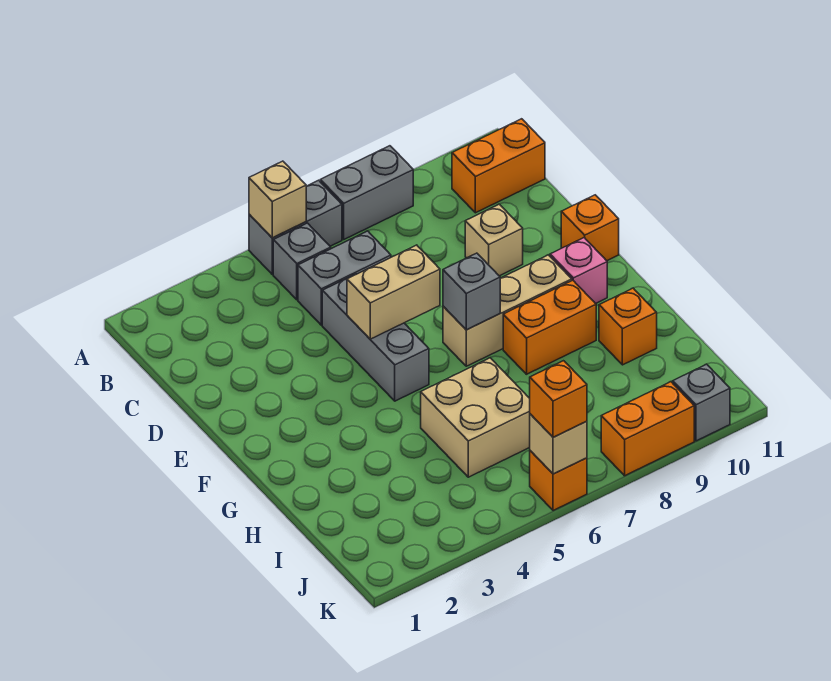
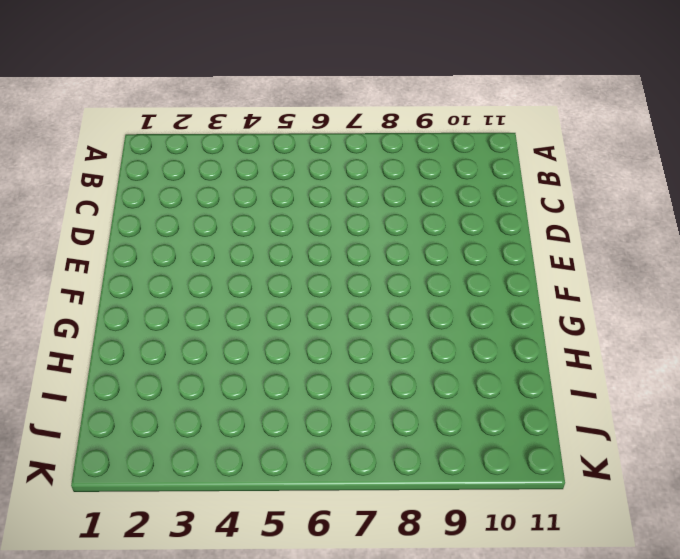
none -> grey 1x2 brick [249,180,342,274]
none -> grey 1x2 brick [320,146,413,239]
none -> grey 1x1 brick [273,223,331,300]

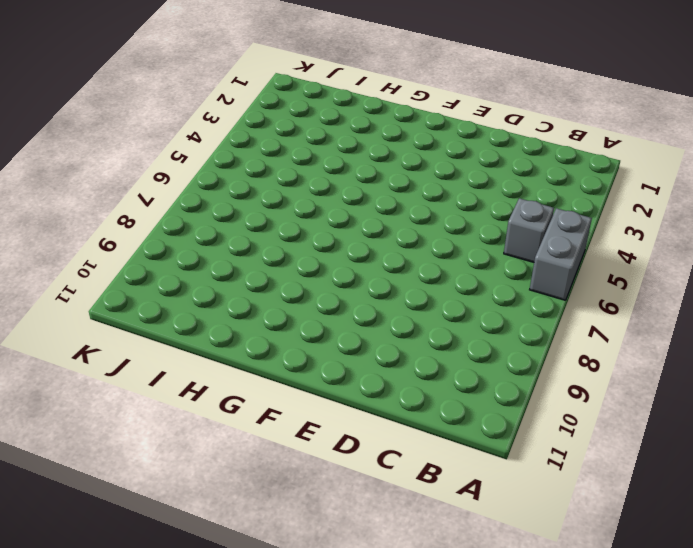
none -> grey 1x2 brick [320,146,413,239]
none -> orange 1x2 brick [452,119,545,213]
none -> grey 1x2 brick [298,231,391,325]

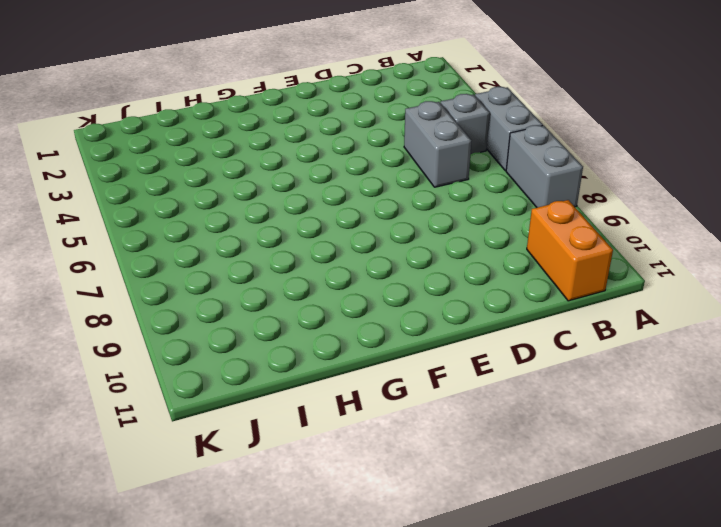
none -> grey 1x3 brick [322,274,429,401]
none -> tan 1x1 brick [465,204,523,276]
none -> orange 1x1 brick [561,195,619,261]

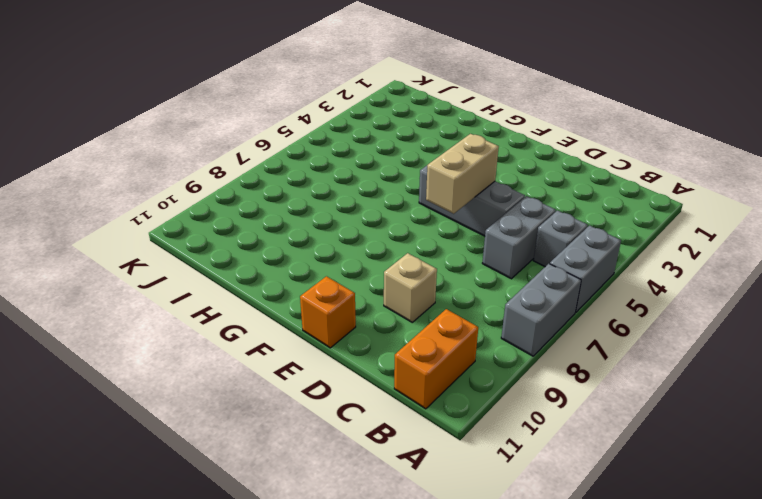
none -> tan 1x3 brick [443,255,572,366]
none -> pink 1x1 brick [550,238,607,304]
none -> orange 1x2 brick [503,280,596,374]

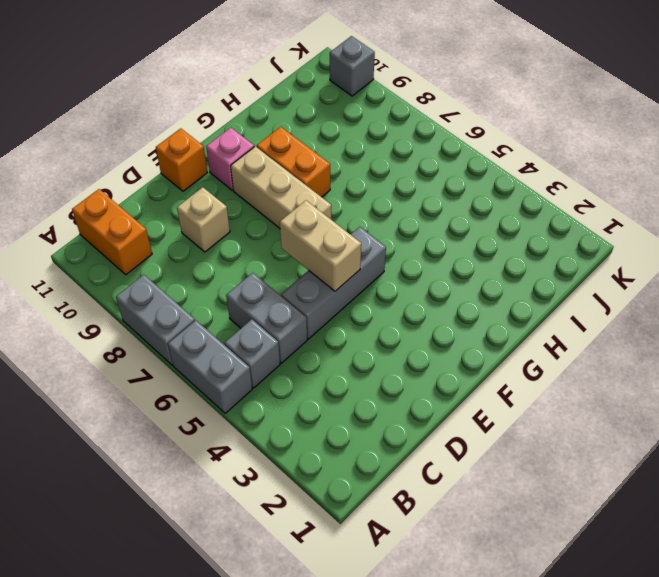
none -> tan 2x2 brick [421,358,530,477]
none -> orange 1x1 brick [599,288,657,365]
none -> orange 1x1 brick [530,451,587,511]

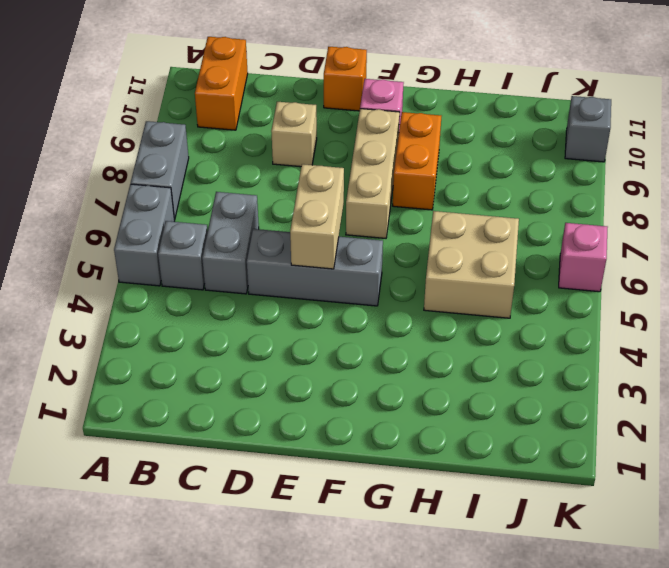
pink 1x1 brick [559,223,608,292] -> orange 1x1 brick [530,451,587,511]
none -> orange 1x1 brick [599,288,657,365]
none -> orange 1x2 brick [601,382,694,476]
none -> tan 1x1 brick [249,161,306,238]

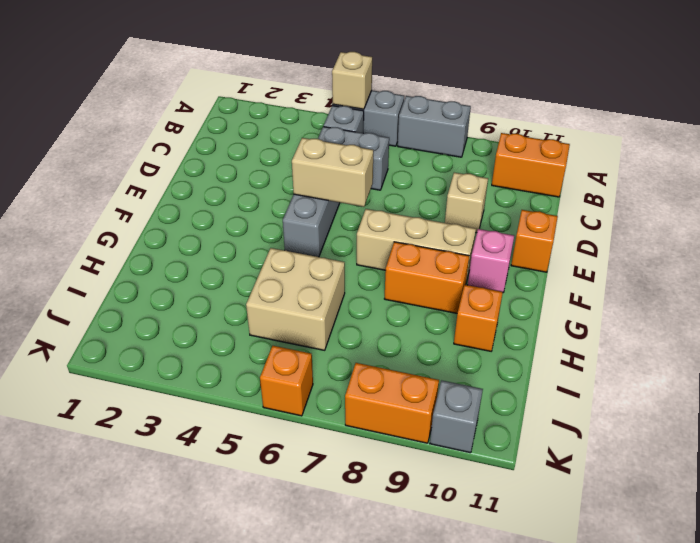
none -> grey 1x1 brick [443,253,500,330]
none -> tan 1x1 brick [530,414,587,474]
none -> orange 1x1 brick [530,361,587,437]

